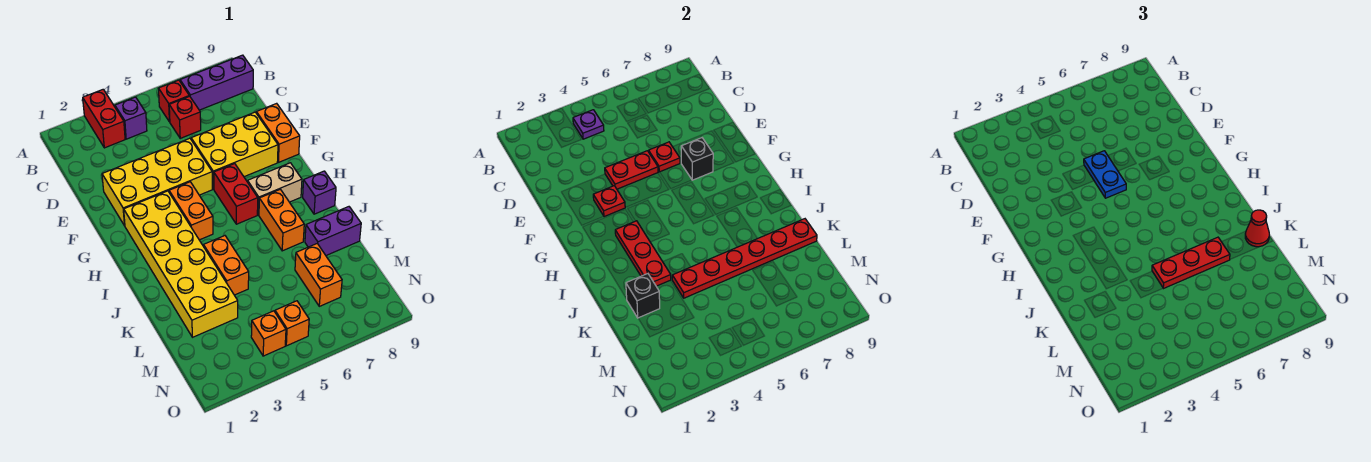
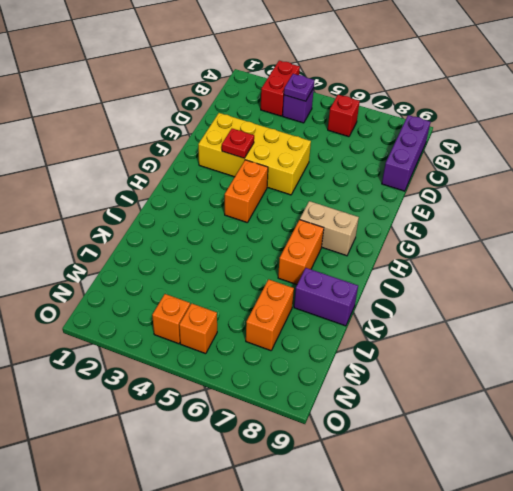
purple 1x3 brick [382,115,430,191] -> purple 1x3 brick turned to [180,55,253,110]
none -> red 1x1 brick [169,96,201,138]
none -> yellow 2x3 brick [191,112,278,189]
none -> orange 1x2 brick [256,103,300,162]
none -> yellow 2x6 brick [124,191,238,337]

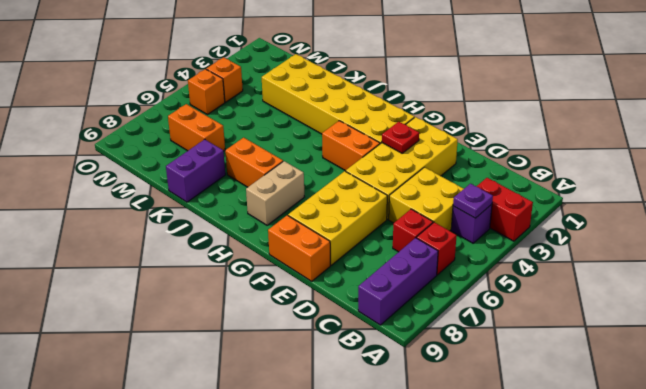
yellow 2x2 brick [389,167,463,231] -> none
none -> red 1x2 brick [214,164,258,224]
none -> purple 1x1 brick [303,171,336,214]
none -> orange 1x2 brick [204,236,249,295]
none -> red 1x2 plate [605,151,658,189]

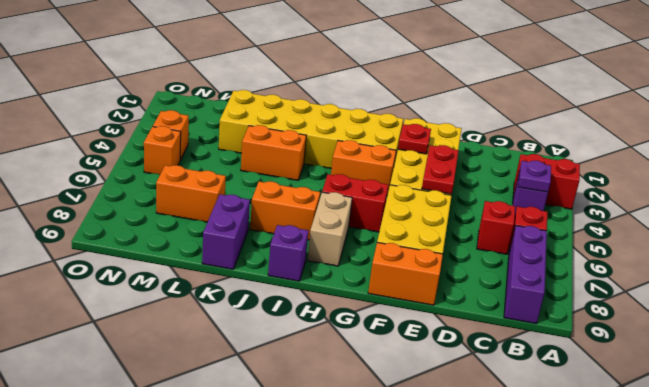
none -> red 1x1 plate [649,142,680,172]
none -> black 1x1 brick [681,138,713,180]
none -> red 1x3 plate [615,221,671,286]
none -> black 1x1 brick [626,273,660,318]

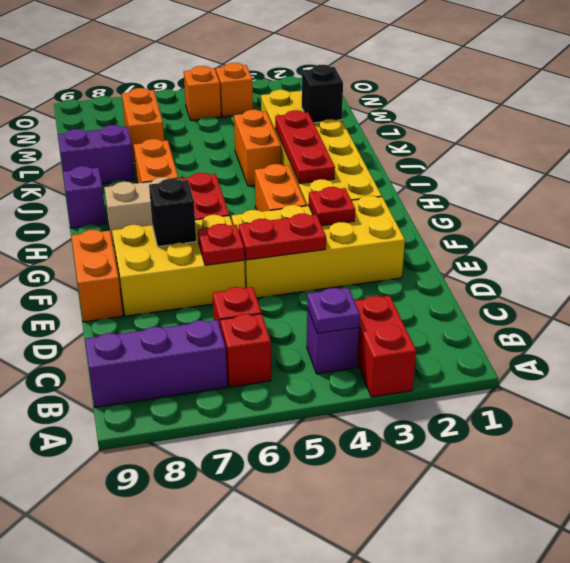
none -> red 1x6 plate [672,219,817,298]
none -> blue 1x2 plate [1084,151,1126,198]
none -> red 1x3 plate [1152,237,1230,289]
none -> red 1x1 cone [1245,210,1269,247]

